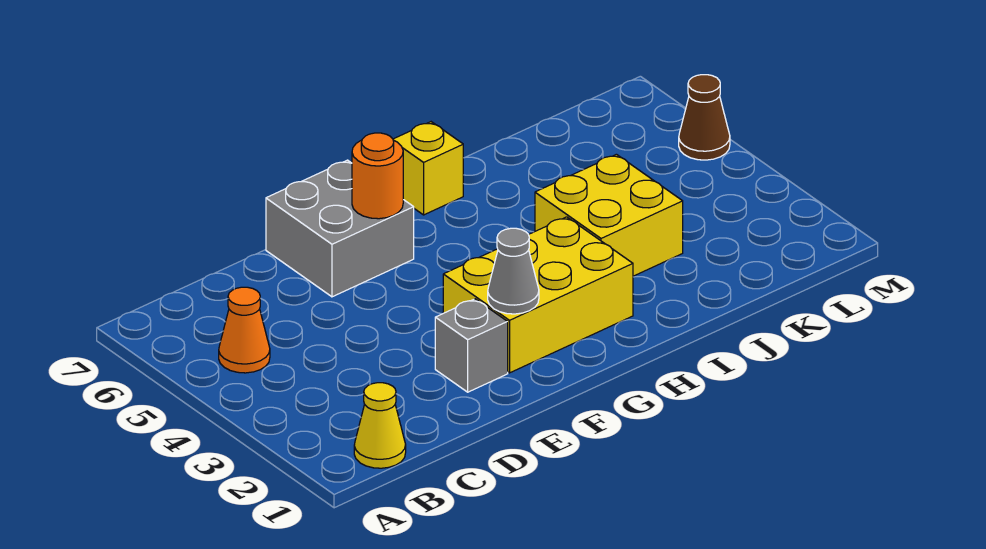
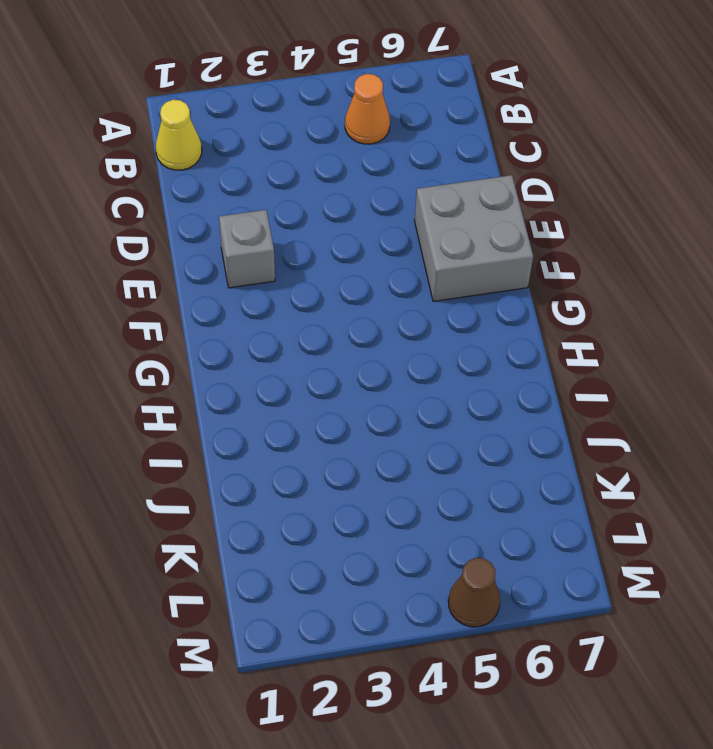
none -> yellow 2x3 brick [443,217,633,373]
none -> yellow 1x1 brick [393,122,463,215]

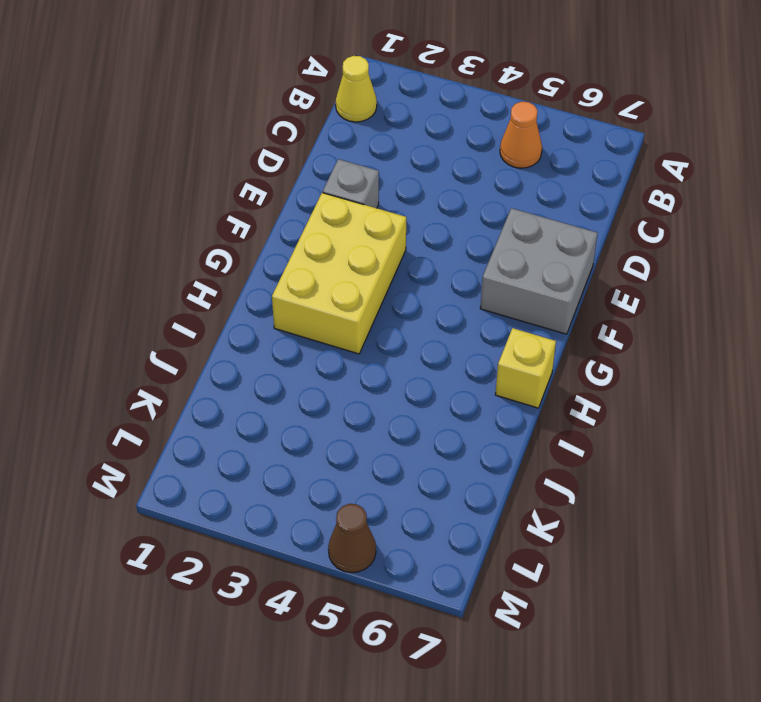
none -> yellow 2x2 brick [535,154,683,276]
none -> grey 1x1 cone [488,228,539,314]

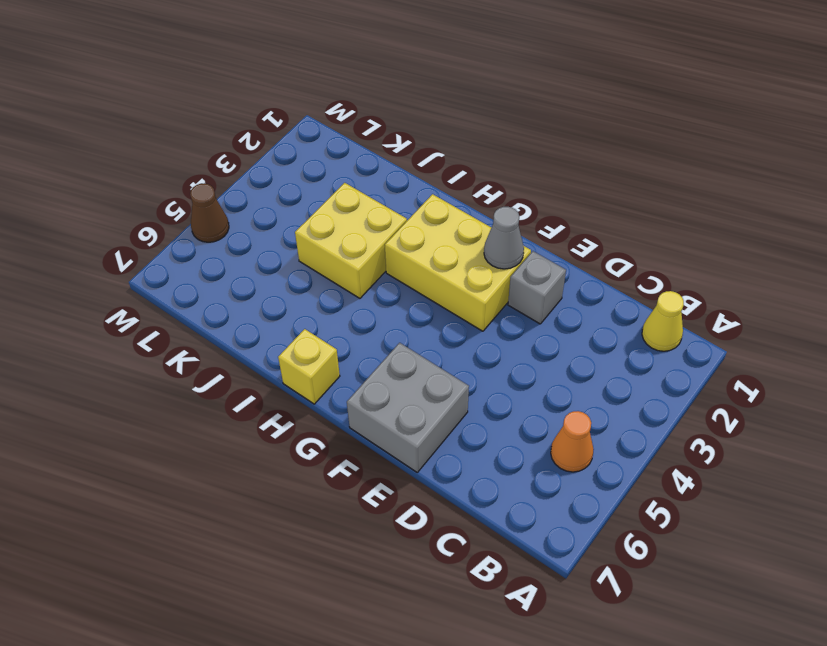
none -> orange 1x1 round brick [352,133,403,219]

